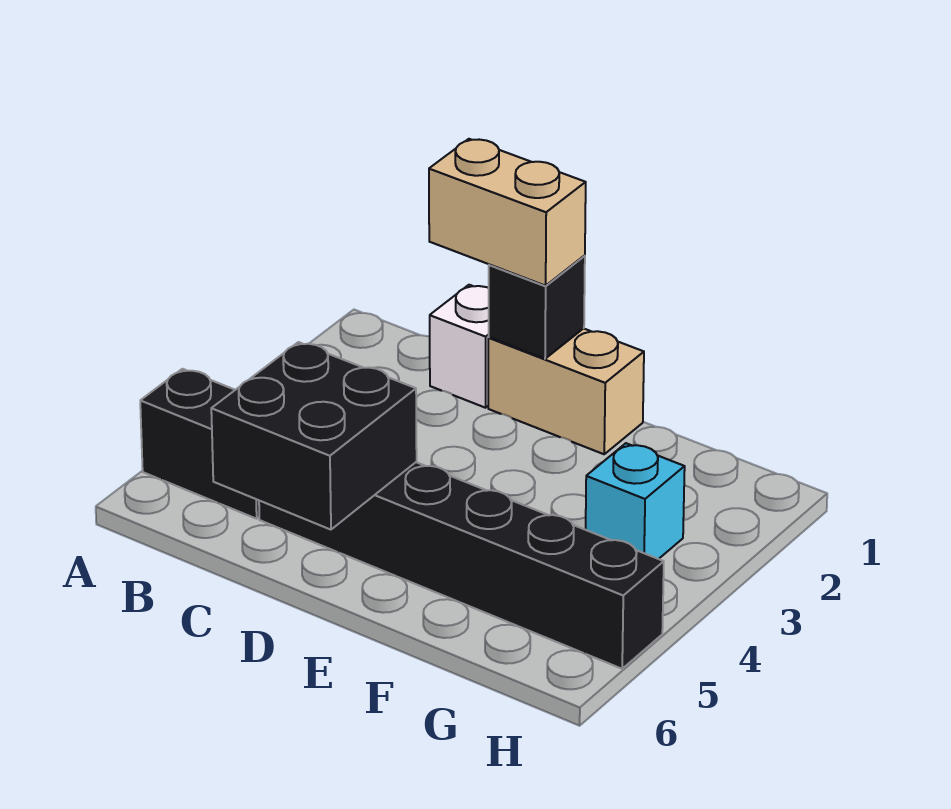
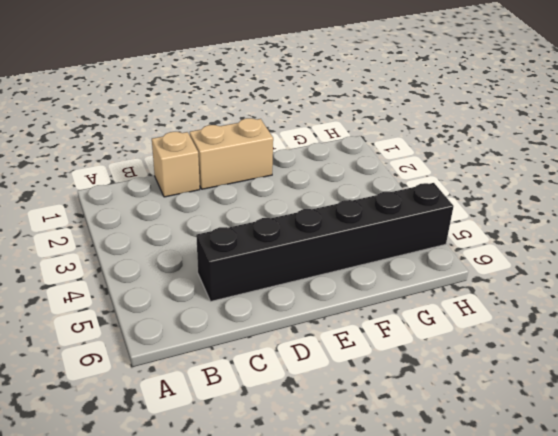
tan 1x1 brick [152,132,200,197] -> white 1x1 brick [430,285,489,408]
none -> black 1x2 brick [140,369,259,519]
none -> cyan 1x1 brick [585,443,685,559]

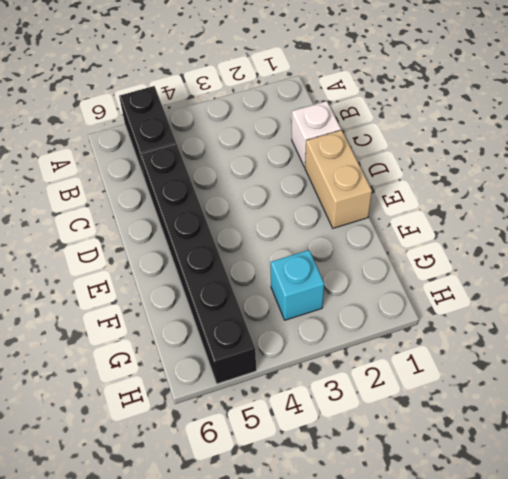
none -> black 2x2 brick [211,342,417,530]
none -> black 1x1 brick [489,256,585,359]

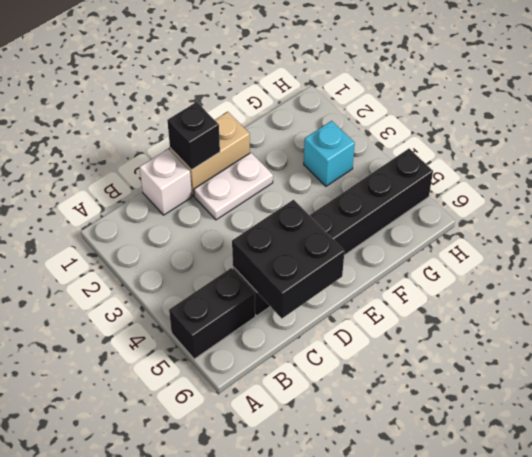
white 1x2 plate [194,153,273,220] -> none
none -> tan 1x2 brick [429,139,586,286]

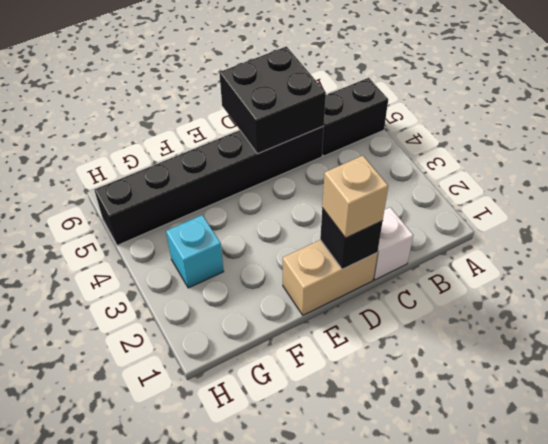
tan 1x1 brick [322,156,388,238] -> tan 1x2 brick [429,139,586,286]

